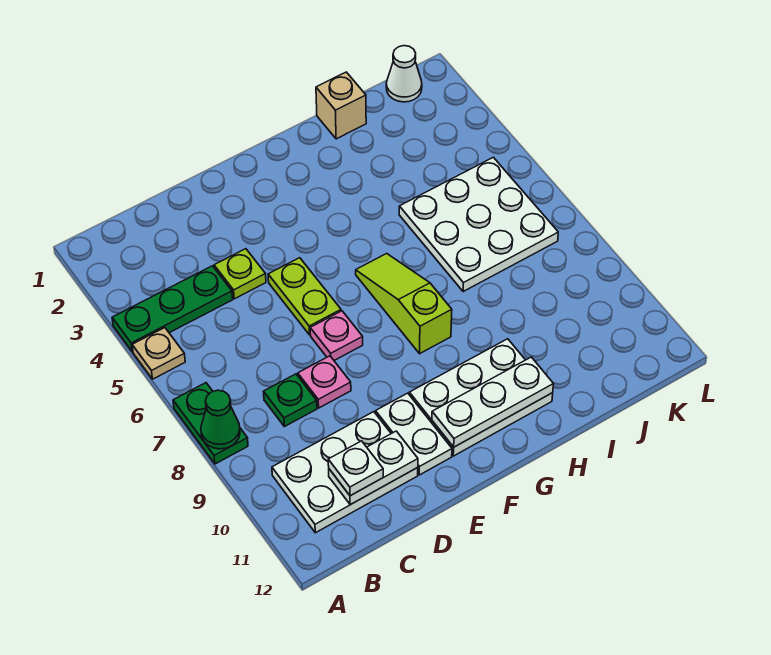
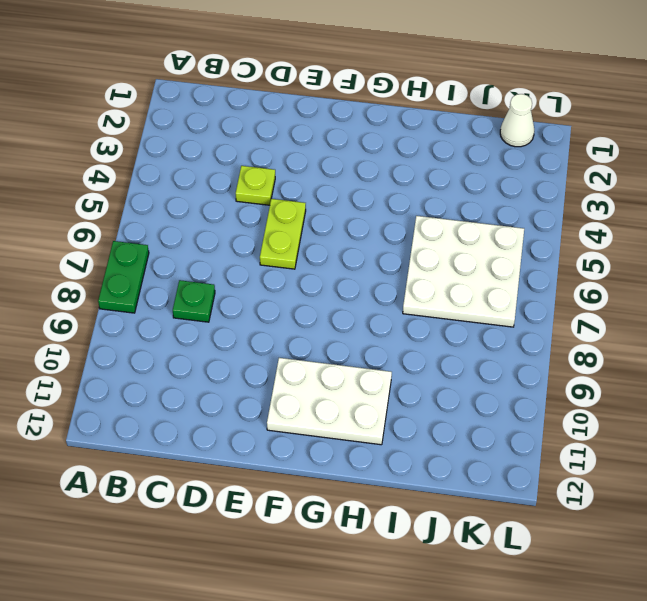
none -> green 1x3 plate [112,266,233,352]
none -> tan 1x1 plate [132,328,185,379]
none -> white 2x3 plate [272,412,418,533]

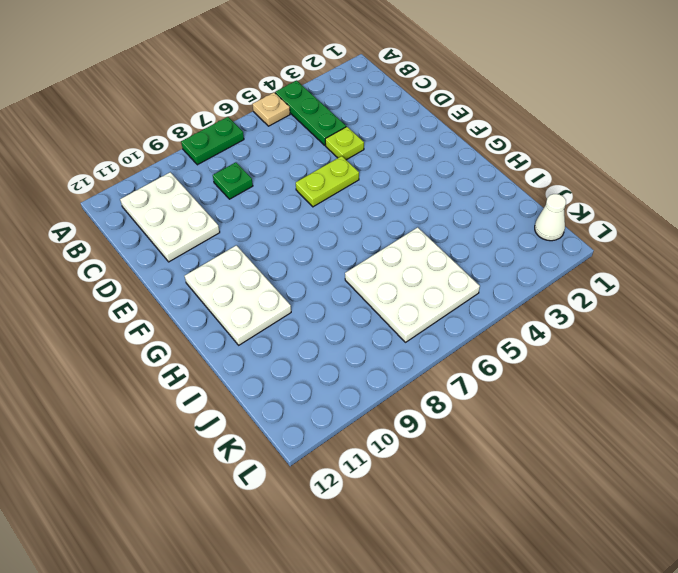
none -> pink 1x1 plate [298,356,351,408]
none -> pink 1x1 plate [310,311,363,360]
none -> white 1x2 plate [376,393,452,475]

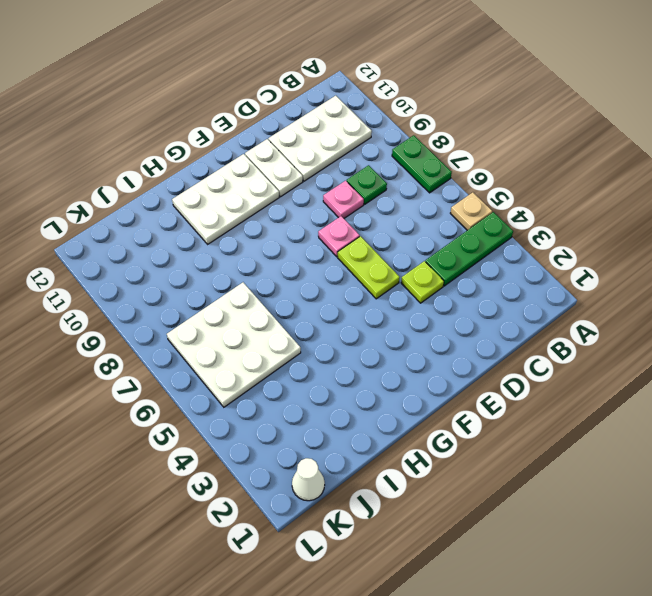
none -> lime 1x3 slope [356,254,452,354]
none -> tan 1x1 brick [316,72,366,139]
none -> green 1x1 cone [201,390,240,449]

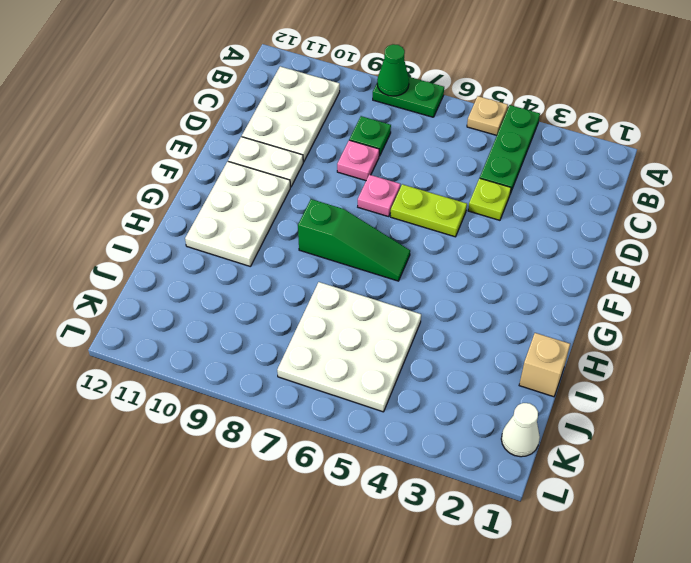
green 1x3 slope [298,199,410,281] -> lime 1x3 slope [356,254,452,354]
none -> white 1x2 plate [329,431,418,505]
none -> white 1x3 plate [432,357,553,447]
none -> white 1x1 plate [328,441,383,496]

